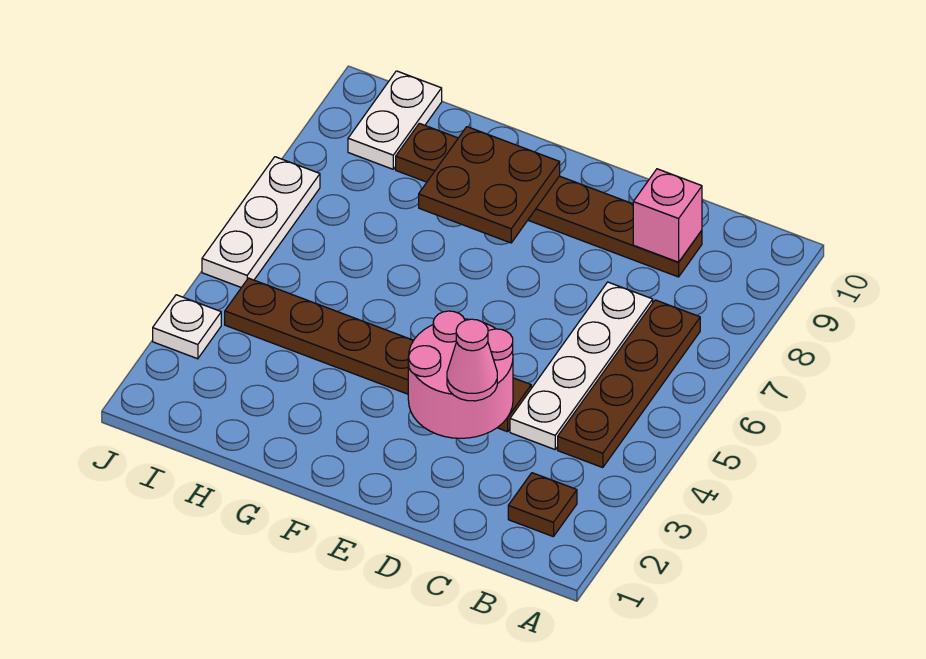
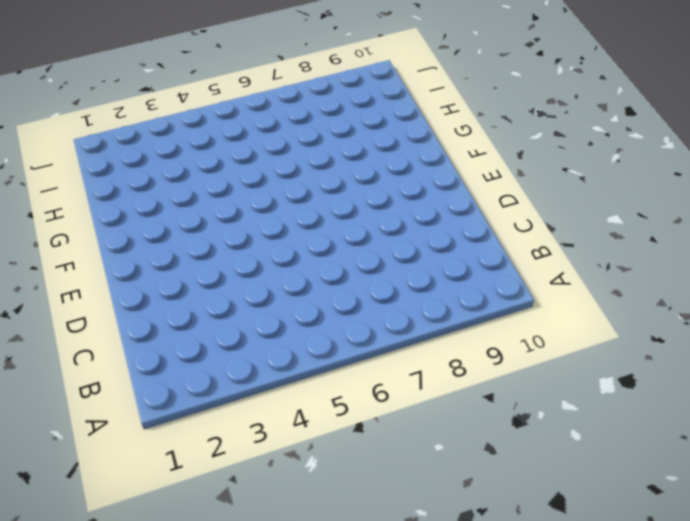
none -> brown 1x1 plate [508,473,577,537]
none -> brown 1x4 plate [558,300,700,468]
none -> white 1x4 plate [510,282,653,449]

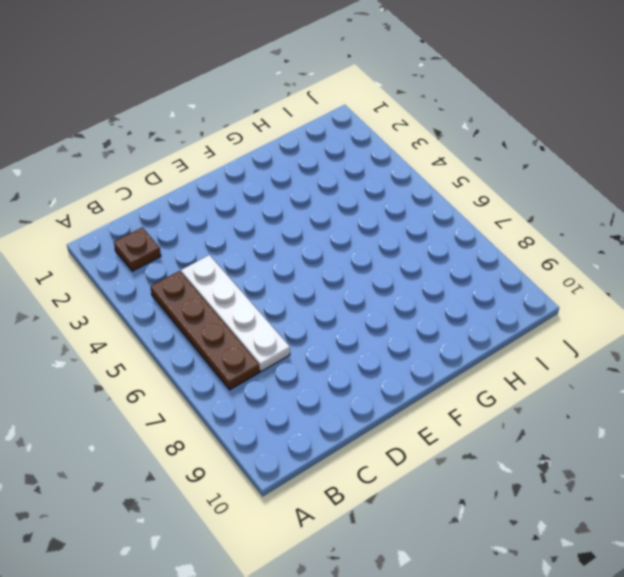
none -> brown 1x6 plate [396,123,702,277]
none -> brown 1x6 plate [225,278,531,432]
none -> white 1x2 plate [348,71,442,169]

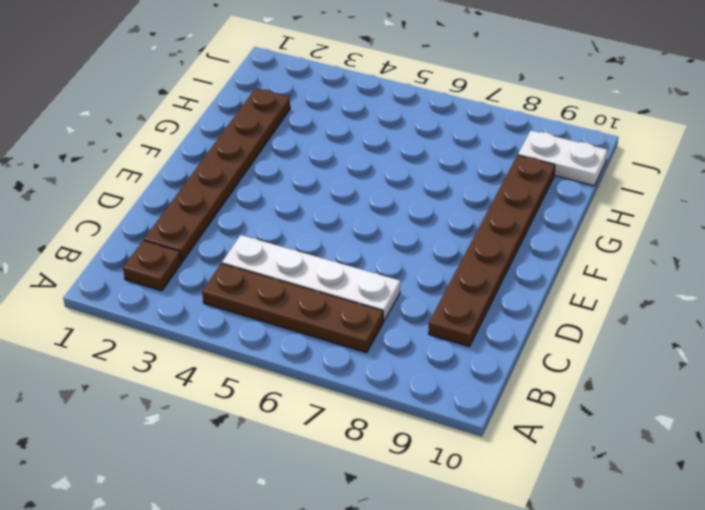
brown 1x6 plate [144,88,290,262] -> brown 1x6 plate moved to [225,278,531,432]
none -> white 1x1 plate [153,295,221,359]
none -> white 1x3 plate [202,157,320,288]
none -> pink 1x1 brick [633,169,702,262]

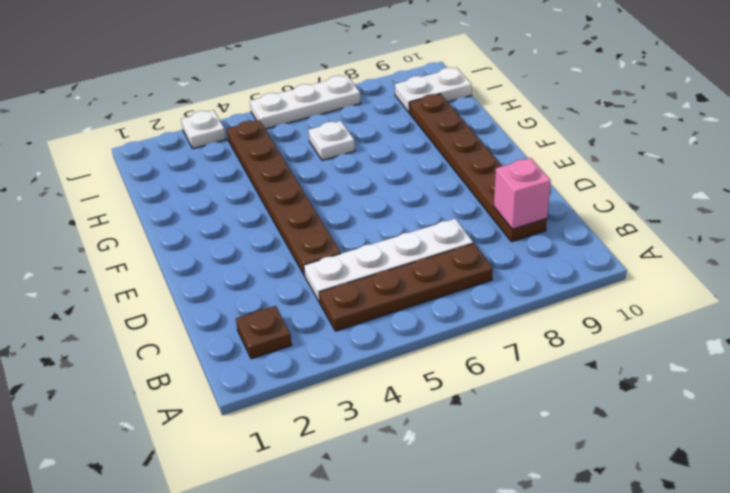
white 1x1 plate [308,121,355,160] -> none
none -> pink 2x2 round brick [408,311,513,438]
none -> brown 2x2 plate [419,127,560,243]
none -> pink 1x1 cone [447,319,497,401]

